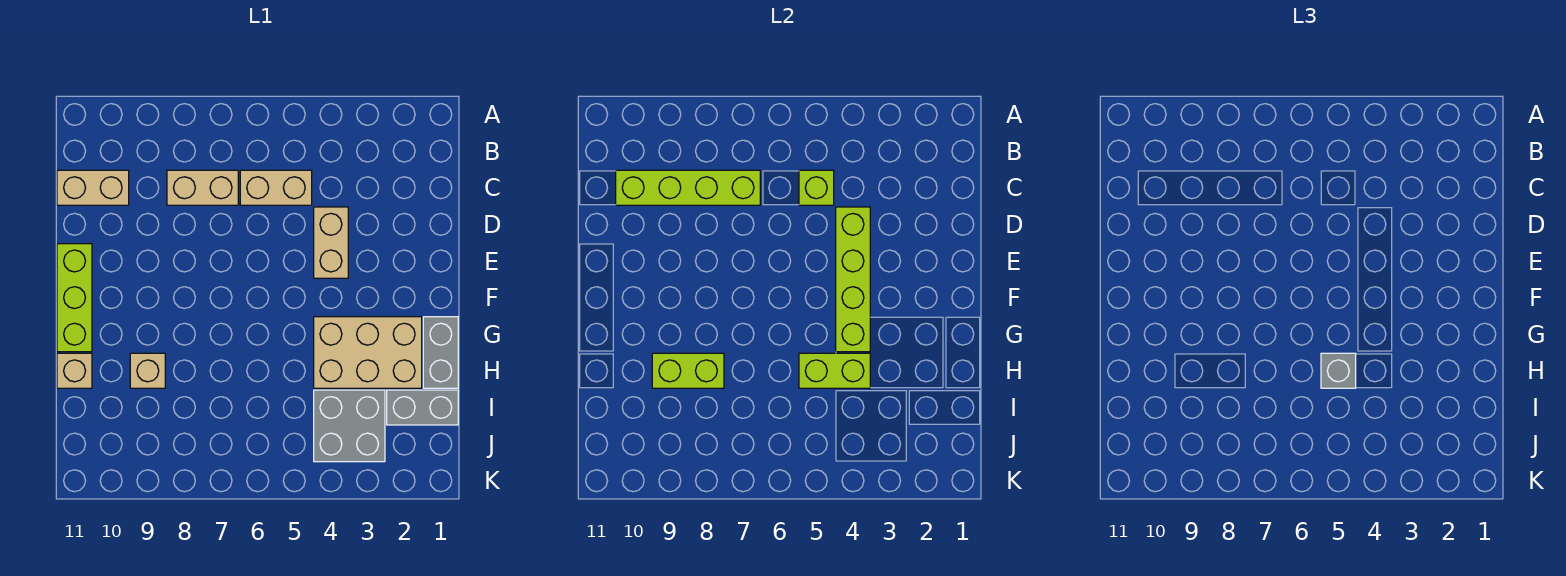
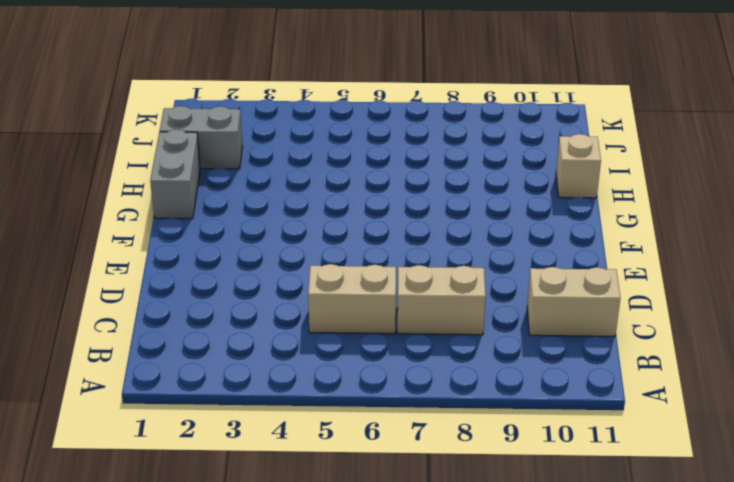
none -> tan 1x2 brick [314,207,348,278]
none -> lime 1x3 brick [57,244,92,352]
none -> tan 2x3 brick [314,317,422,388]

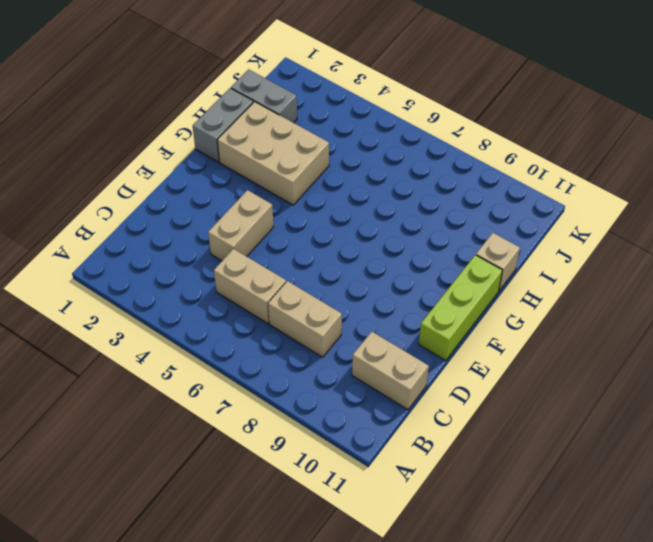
none -> tan 1x1 brick [130,353,165,388]
none -> grey 2x2 brick [314,390,385,462]
none -> lime 1x1 brick [799,170,834,205]

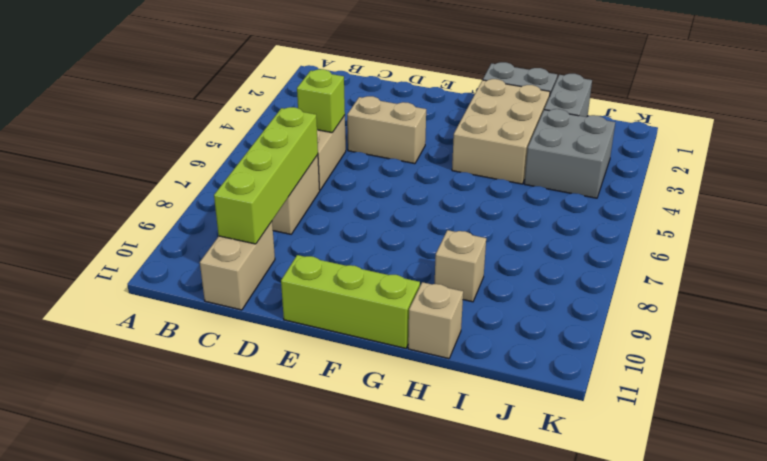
none -> lime 1x4 brick [836,207,870,352]
none -> lime 1x2 brick [799,353,870,388]
none -> lime 1x2 brick [652,353,724,388]

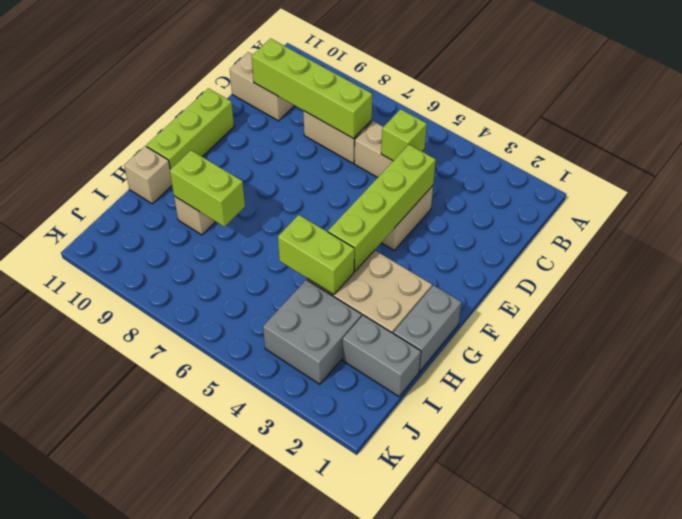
none -> grey 1x1 brick [1321,353,1356,388]

